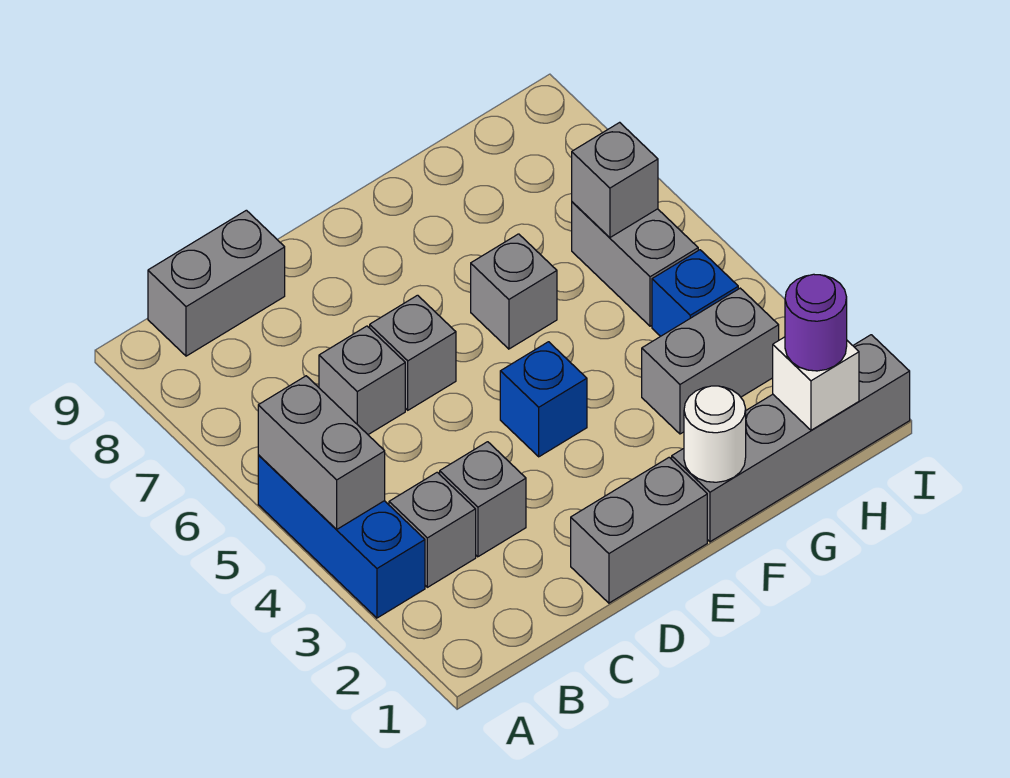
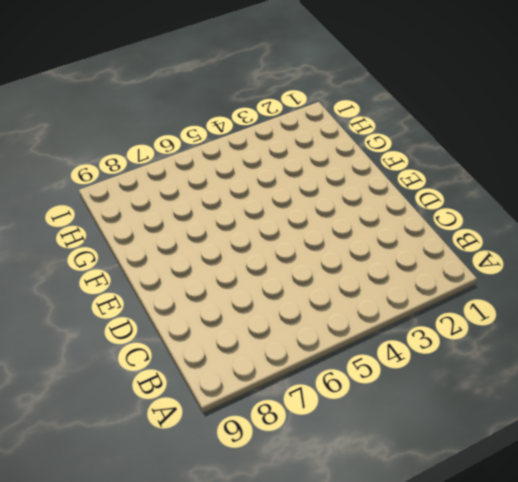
none -> blue 1x3 brick [258,455,425,618]
none -> grey 1x1 brick [389,472,476,587]
none -> grey 1x2 brick [148,210,285,356]

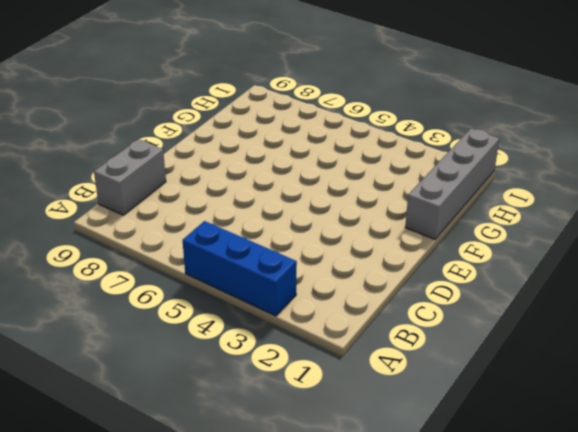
none -> grey 1x1 brick [389,472,476,587]
none -> grey 1x1 brick [440,442,526,557]
none -> grey 1x1 brick [319,326,405,435]

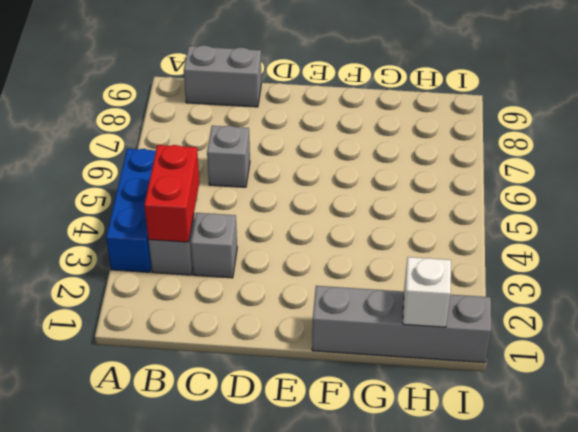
red 1x2 brick [144,145,200,242] -> none
none -> grey 1x2 brick [571,457,707,603]
none -> grey 1x1 brick [370,295,456,410]
none -> blue 1x1 brick [500,342,587,457]

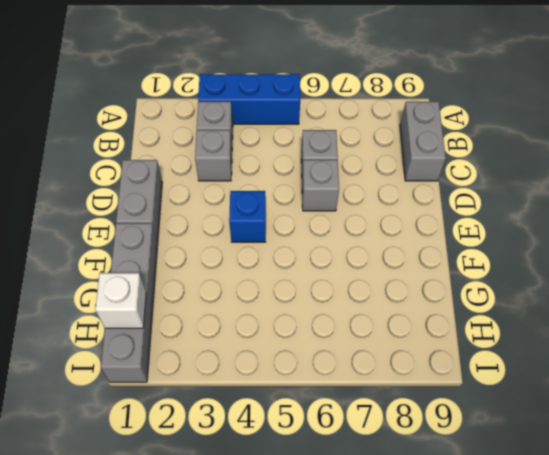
none -> grey 1x1 brick [471,234,557,349]
none -> grey 1x2 brick [642,288,779,434]
none -> blue 1x1 brick [652,250,738,336]

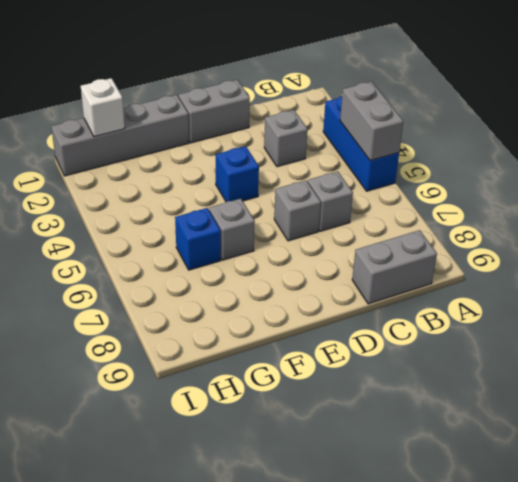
blue 1x1 brick [175,208,221,270] -> blue 1x1 brick moved to [652,250,738,336]
none -> grey 1x1 brick [389,472,476,587]
none -> grey 1x2 brick [642,288,779,434]
none -> grey 1x2 brick [572,202,698,326]

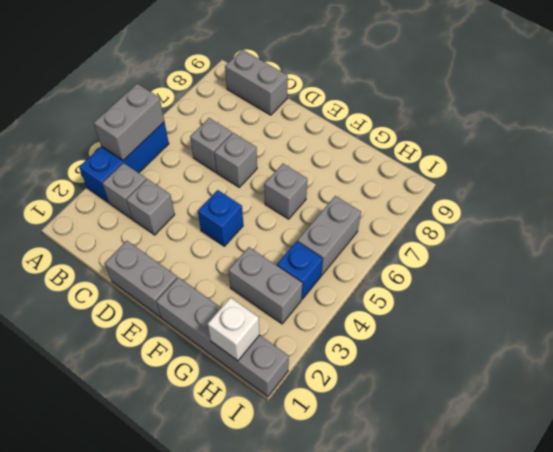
none -> white 1x1 round brick [684,386,746,482]
none -> grey 1x1 brick [572,122,658,237]
none -> purple 1x1 round brick [785,274,847,371]

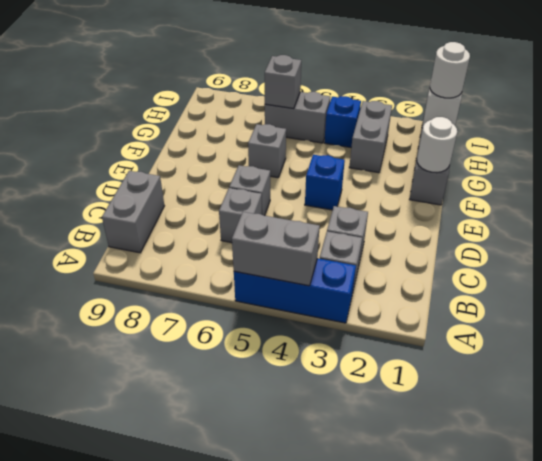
white 1x1 round brick [430,42,470,98] -> purple 1x1 round brick [785,274,847,371]
none -> grey 1x2 brick [571,457,707,603]

